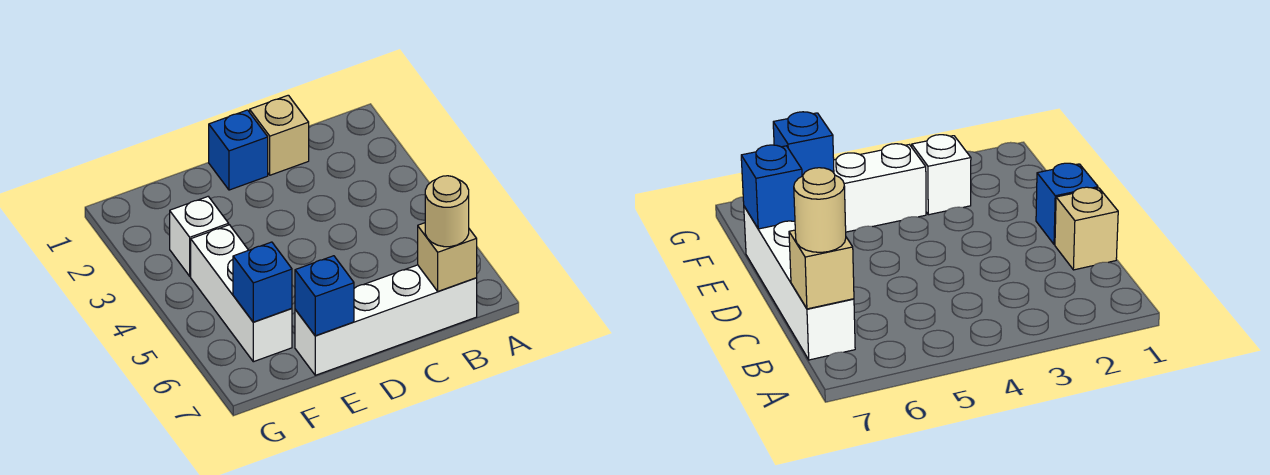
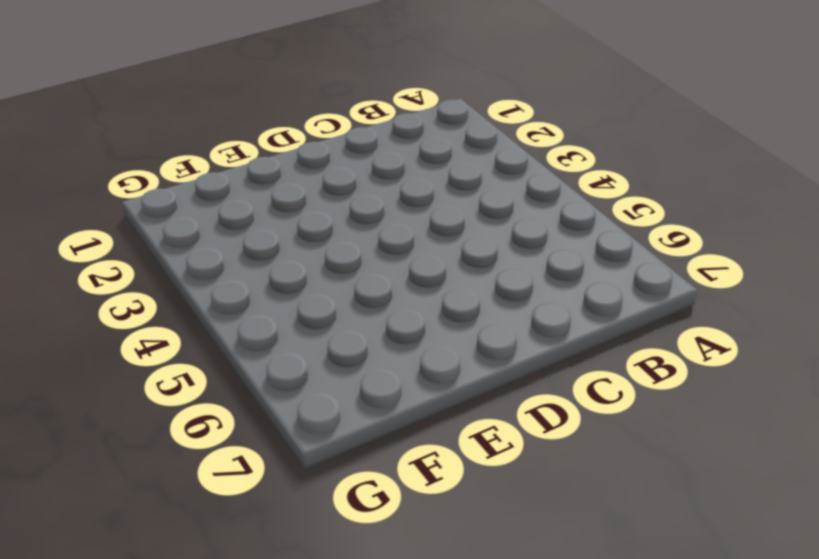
none -> white 1x4 brick [295,265,477,375]
none -> tan 1x1 brick [250,95,309,175]

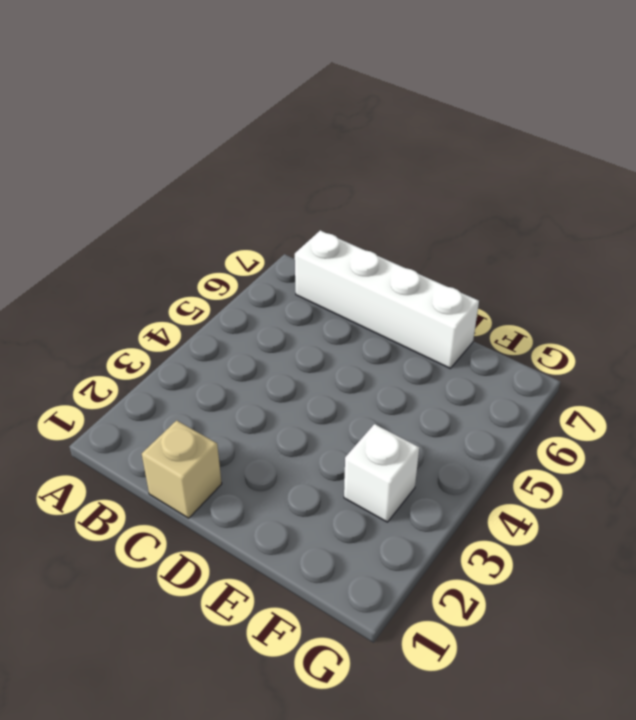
none -> blue 1x1 brick [209,110,268,190]
none -> white 1x3 brick [191,225,292,362]

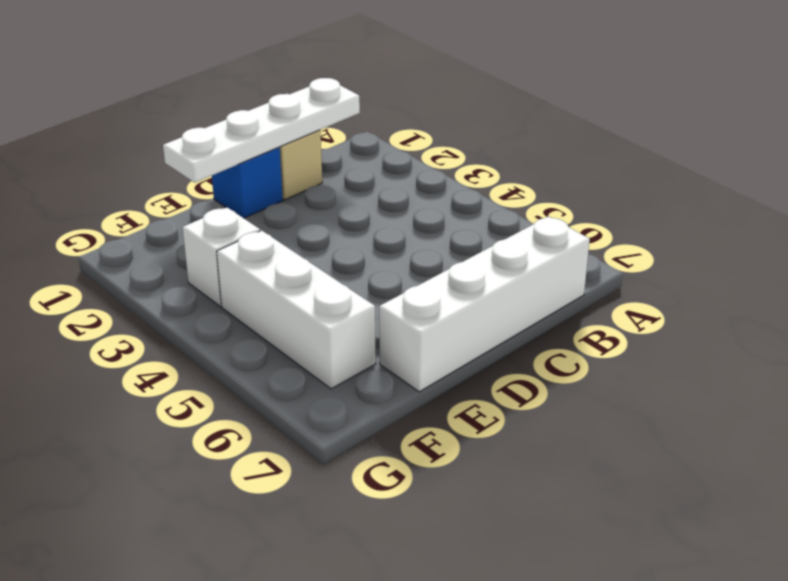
white 1x4 plate [163,78,360,183] -> none
none -> tan 1x1 brick [418,223,477,291]
none -> blue 1x1 brick [295,256,354,336]

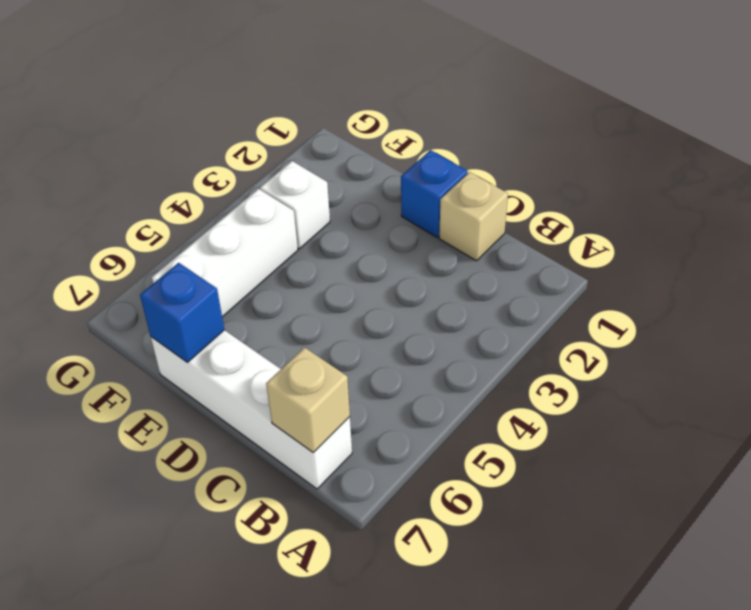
none -> blue 1x1 brick [233,242,292,322]
none -> tan 1x1 round brick [425,176,469,247]

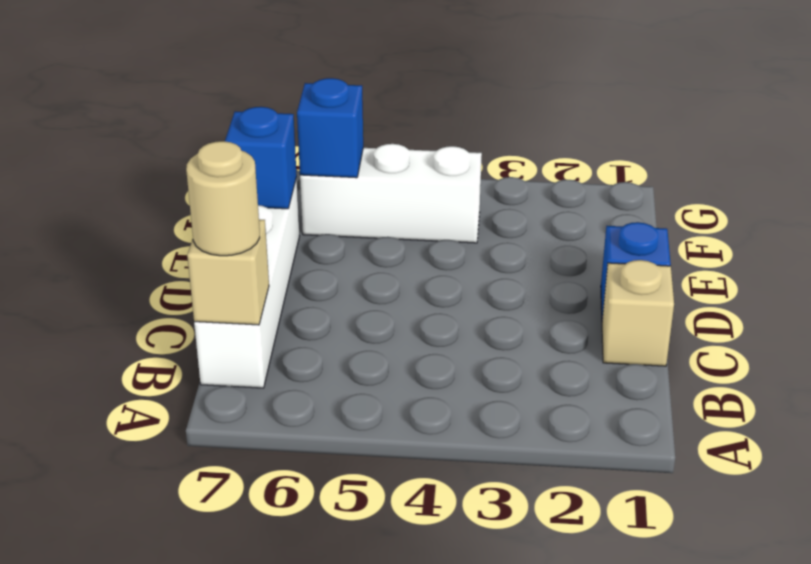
none -> white 1x1 brick [170,197,229,276]

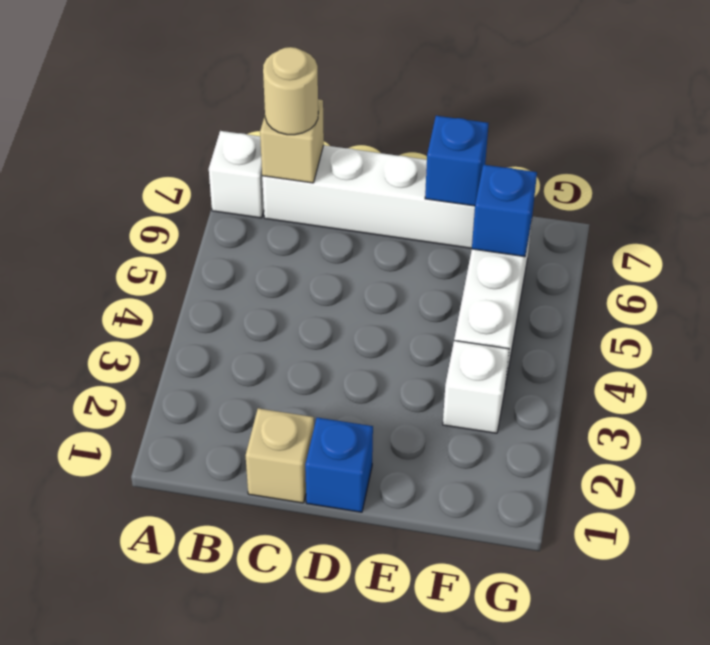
white 1x1 brick [209,131,264,218] -> none

